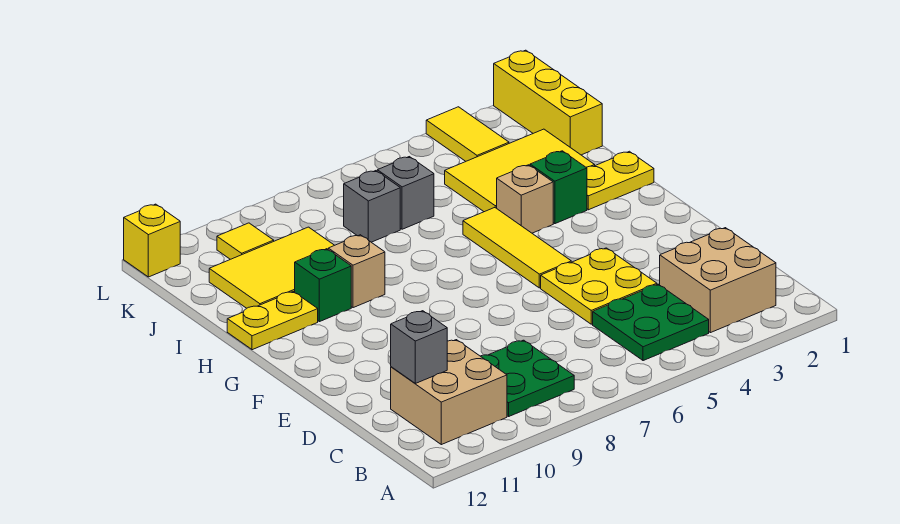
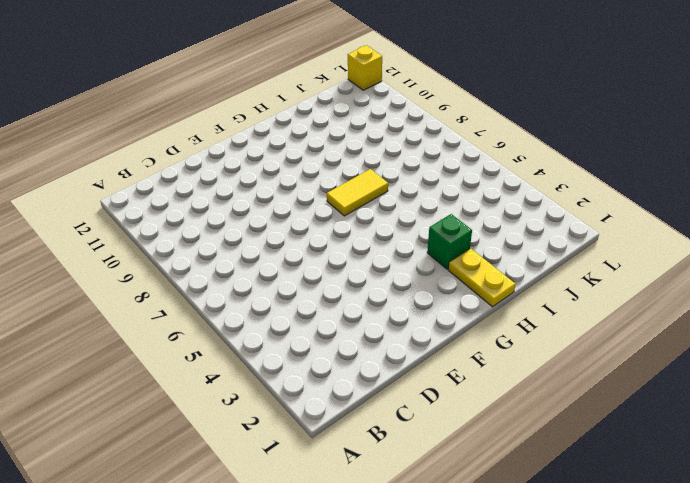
yellow 1x2 tile [327,169,388,216] -> yellow 1x2 tile moved to [426,107,509,161]
none -> tan 2x2 brick [660,228,776,333]
none -> green 2x2 plate [593,284,709,361]
none -> green 2x2 plate [481,340,574,416]

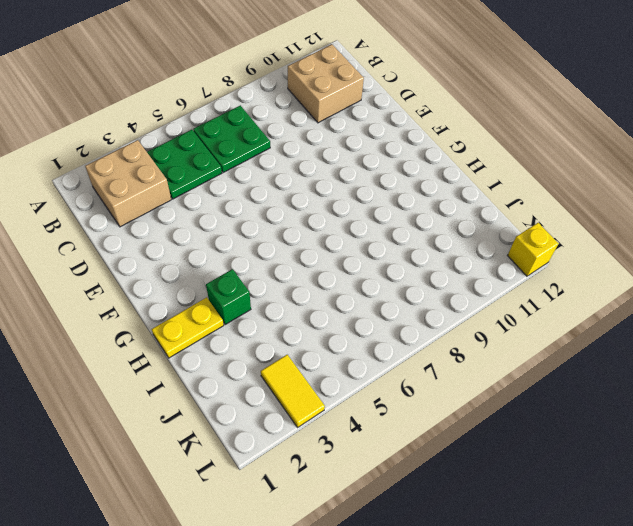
green 2x2 plate [193,105,270,173] -> green 2x2 plate moved to [481,340,574,416]
none -> yellow 2x2 plate [541,248,657,324]
none -> yellow 1x3 tile [463,208,571,288]
none -> tan 1x1 brick [497,165,553,233]

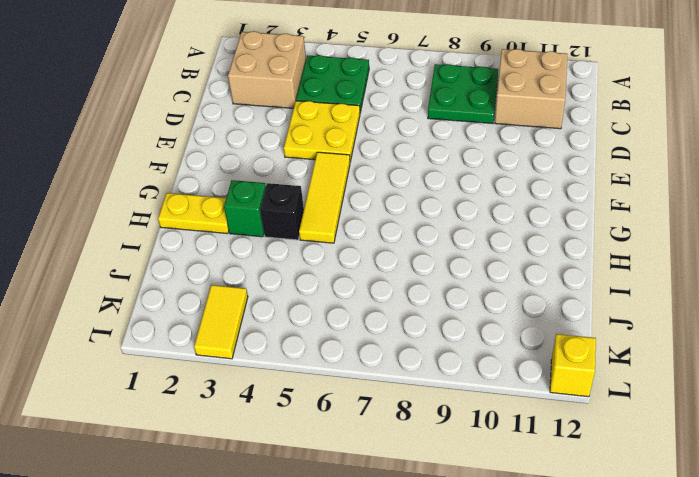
black 1x1 brick [260,183,304,240] -> tan 1x1 brick [497,165,553,233]
none -> tan 1x1 brick [328,235,385,308]
none -> green 1x1 brick [295,249,351,322]
none -> yellow 1x2 plate [227,292,318,350]

